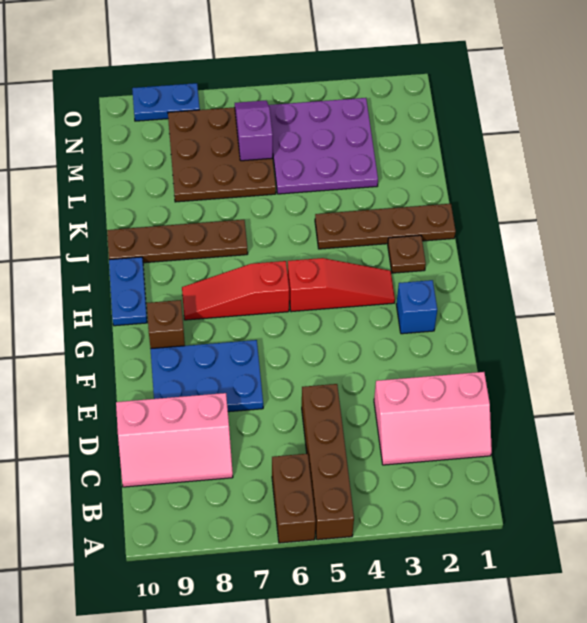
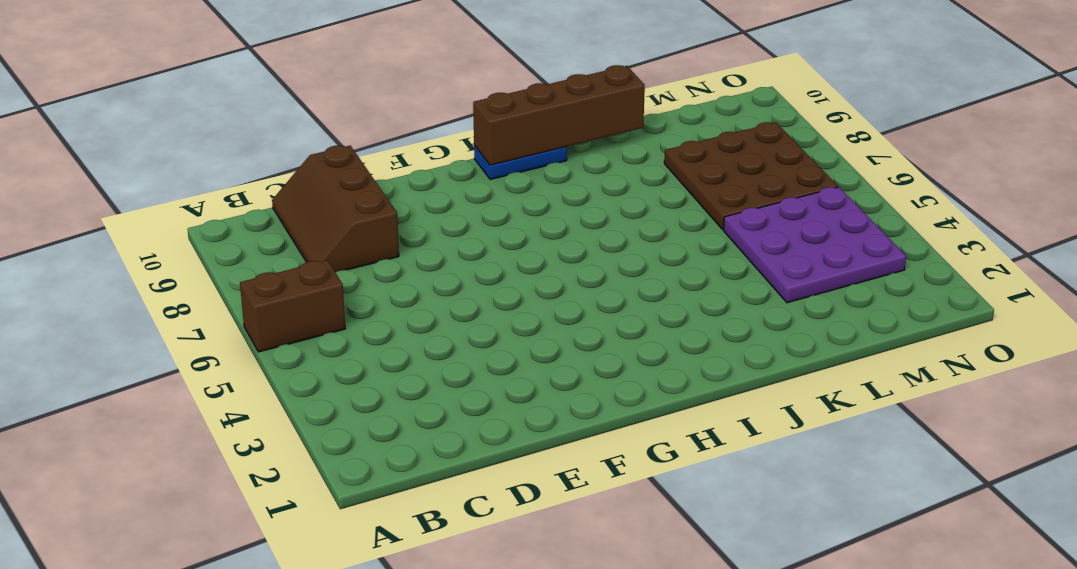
brown 2x3 slope [272,145,399,272] -> pink 2x3 slope [116,393,233,487]
brown 1x4 brick [473,65,645,165] -> brown 1x4 brick moved to [302,384,354,540]
none -> pink 2x3 slope [374,372,492,465]
none -> blue 2x3 plate [151,340,263,412]
none -> blue 1x1 brick [396,280,437,334]

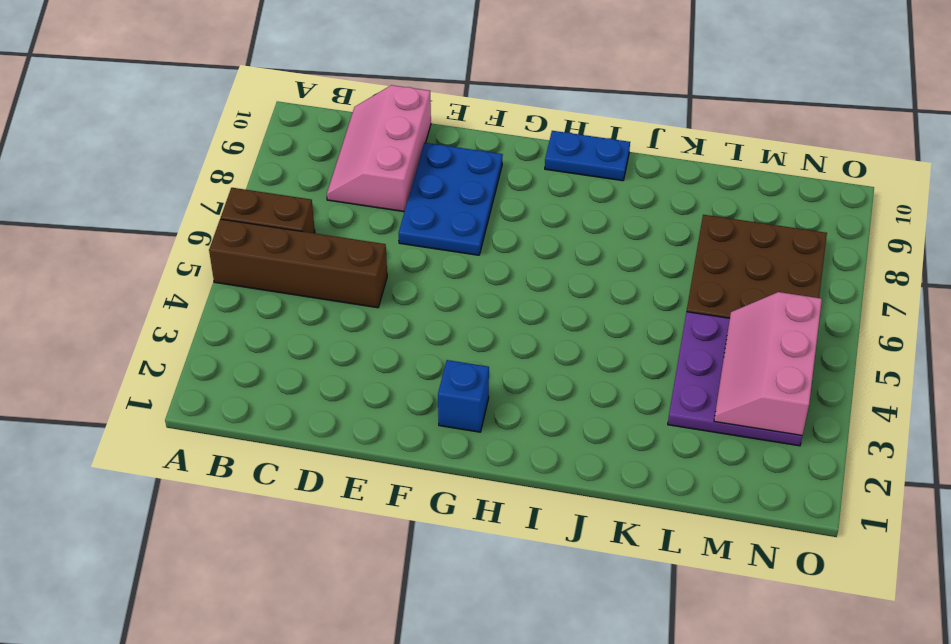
pink 2x3 slope [714,292,822,435] -> pink 2x3 slope moved to [374,372,492,465]
none -> brown 1x1 brick [147,300,185,348]
none -> red 1x3 slope [288,258,395,312]
none -> red 1x3 slope [182,261,289,320]

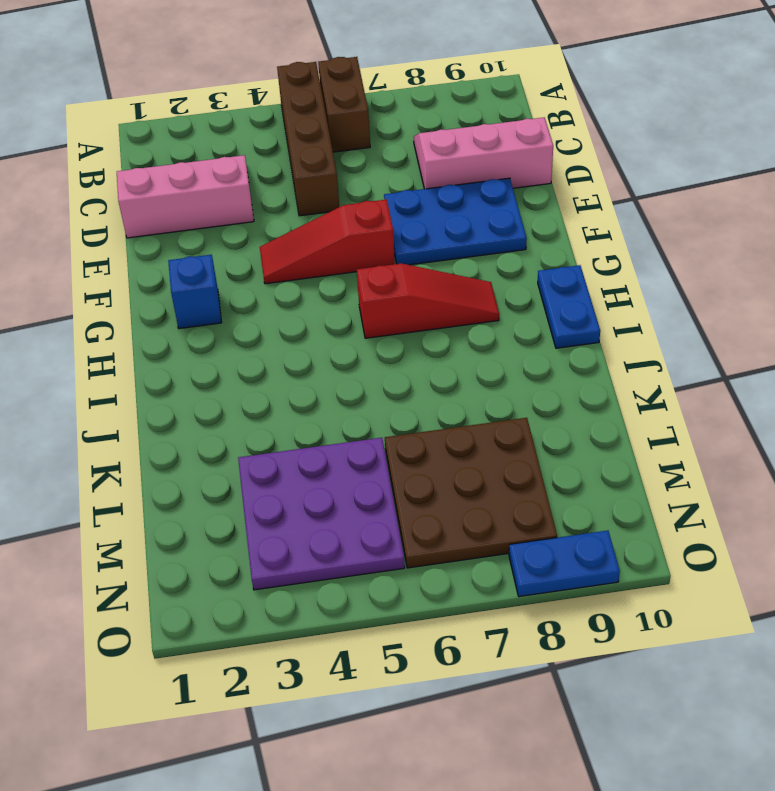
red 1x3 slope [260,199,395,284] -> red 1x3 slope moved to [288,258,395,312]
none -> brown 1x1 brick [147,300,185,348]
none -> brown 1x1 plate [388,235,426,273]
none -> brown 1x4 plate [315,204,456,249]

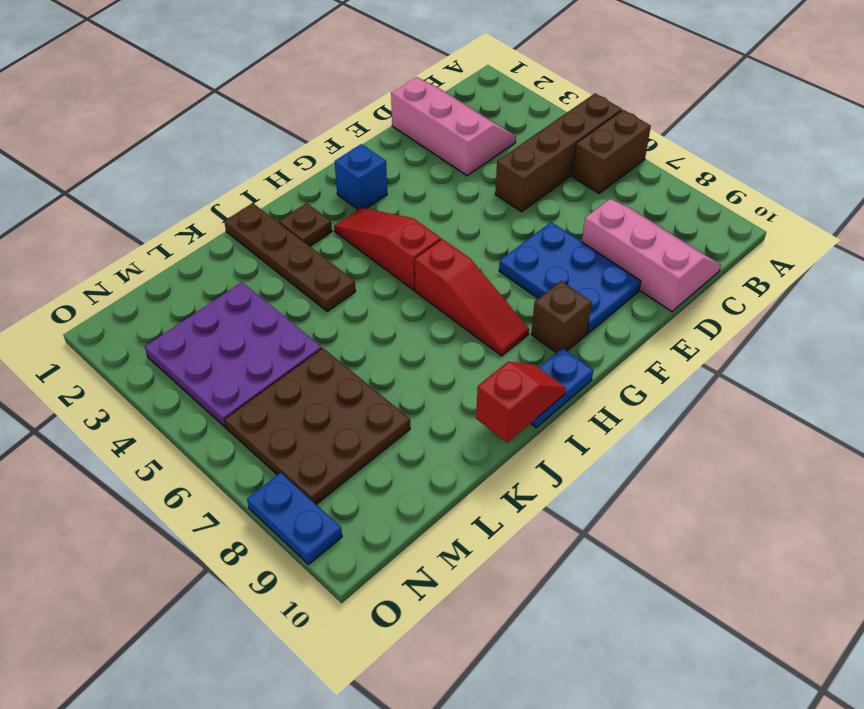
red 1x2 slope [476,362,566,443] -> none
none -> brown 1x4 plate [107,220,248,263]
none -> purple 1x2 slope [235,101,273,161]

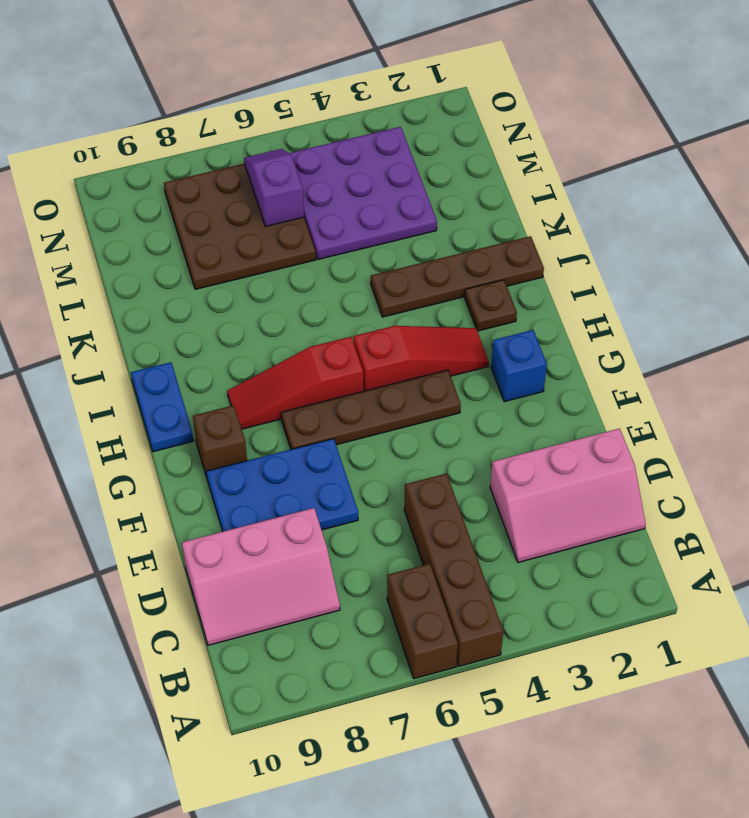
brown 1x4 plate [281,370,461,449] -> brown 1x4 plate moved to [107,220,248,263]
none -> blue 1x2 plate [132,83,200,121]

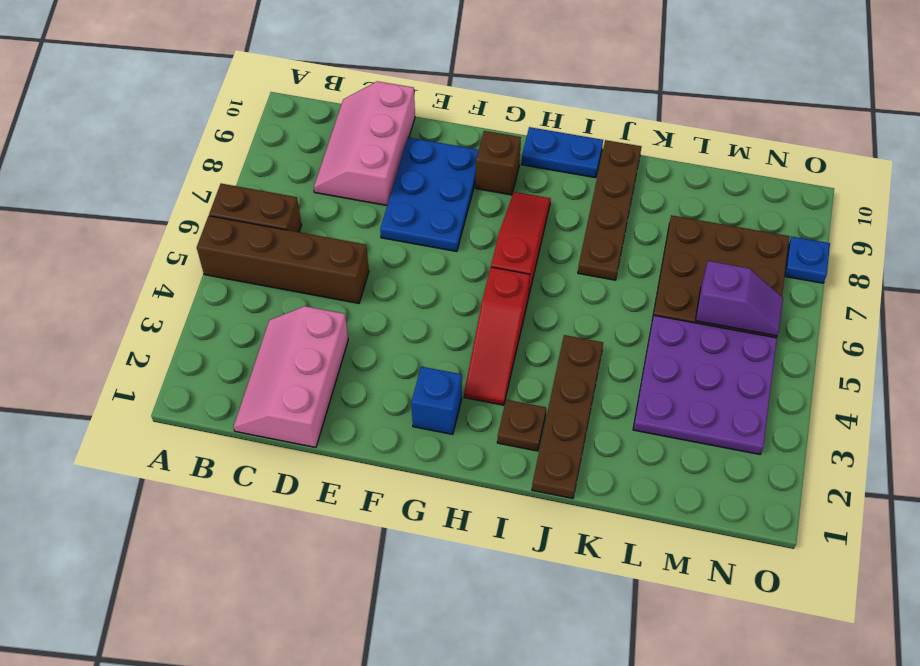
blue 1x1 plate [785,237,830,283] -> blue 1x2 plate [132,83,200,121]

